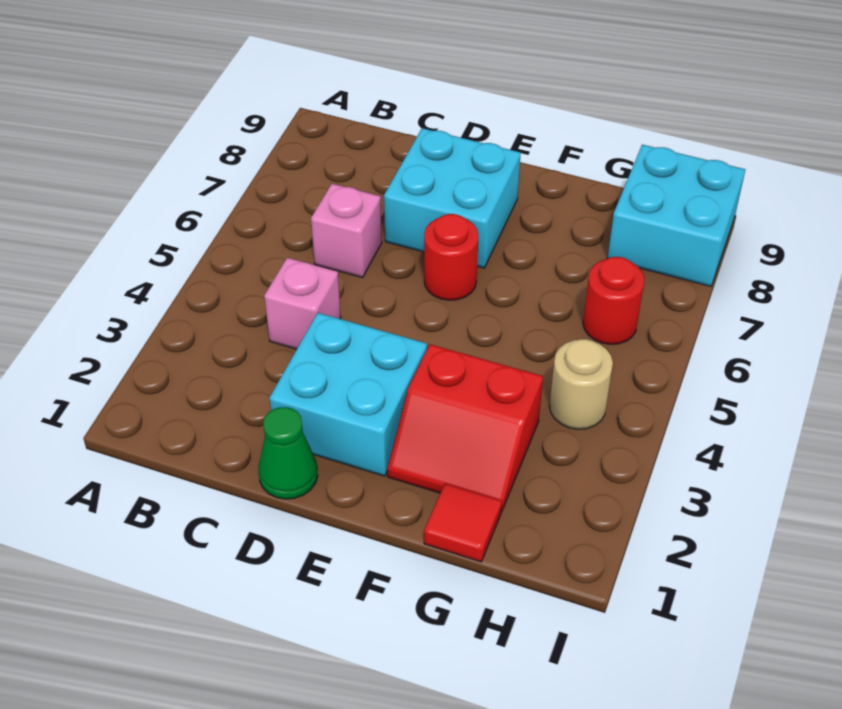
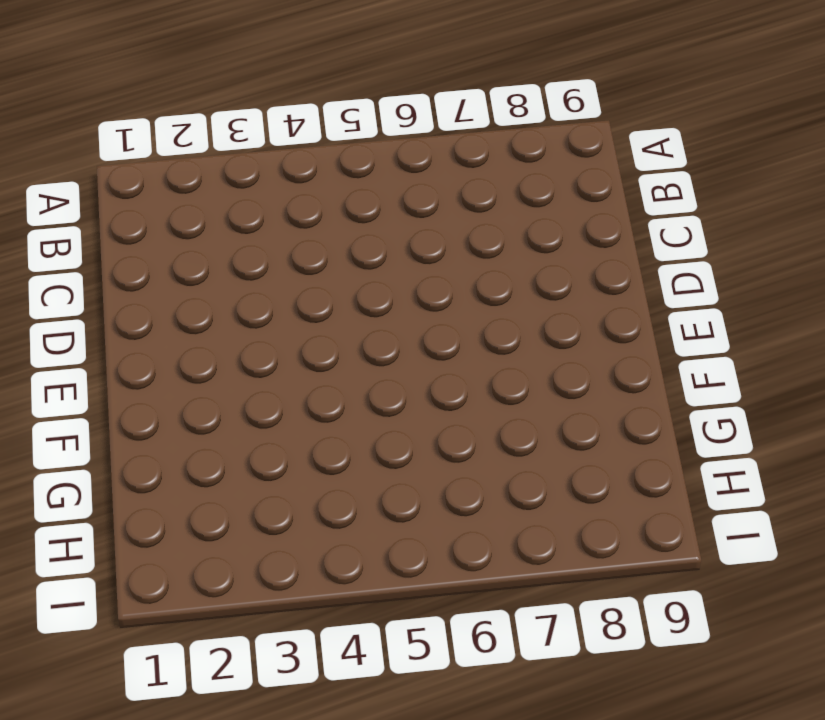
none -> pink 1x1 brick [264,258,341,349]
none -> pink 1x1 brick [311,184,382,278]

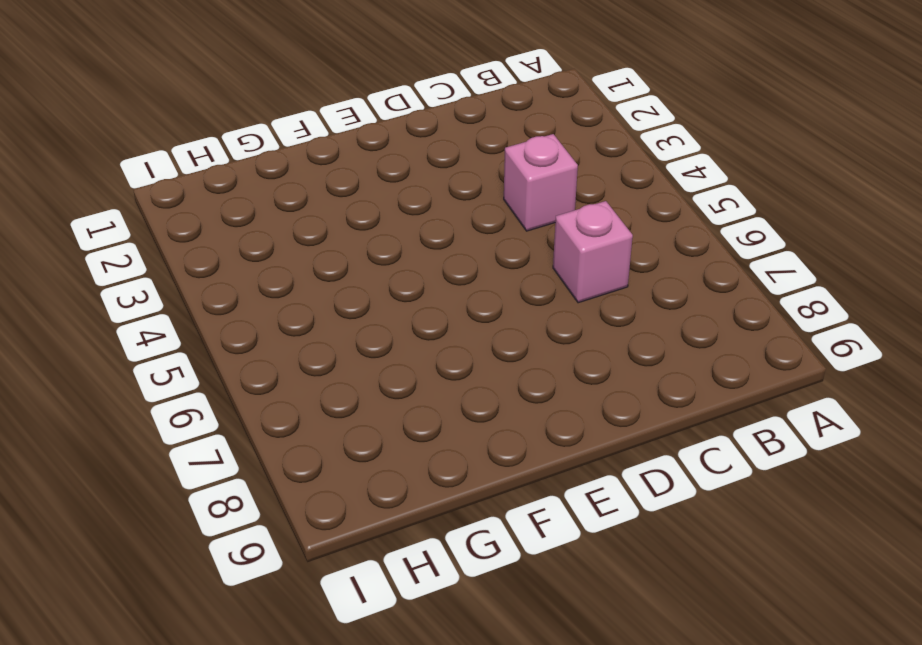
none -> green 1x1 cone [258,407,318,499]
none -> cyan 2x2 brick [270,313,427,476]

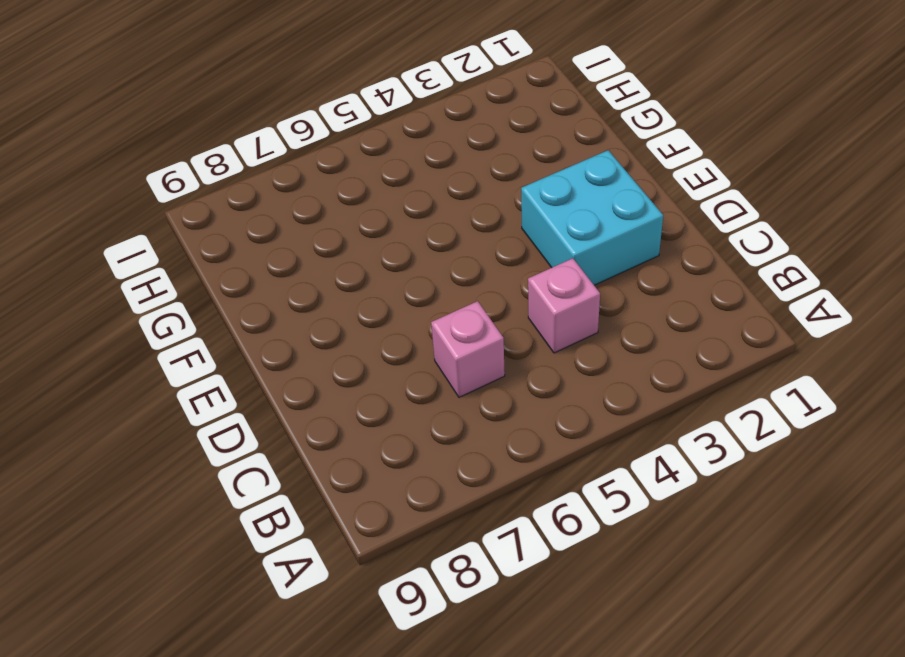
none -> green 1x1 cone [258,407,318,499]
none -> cyan 2x2 brick [384,128,521,268]

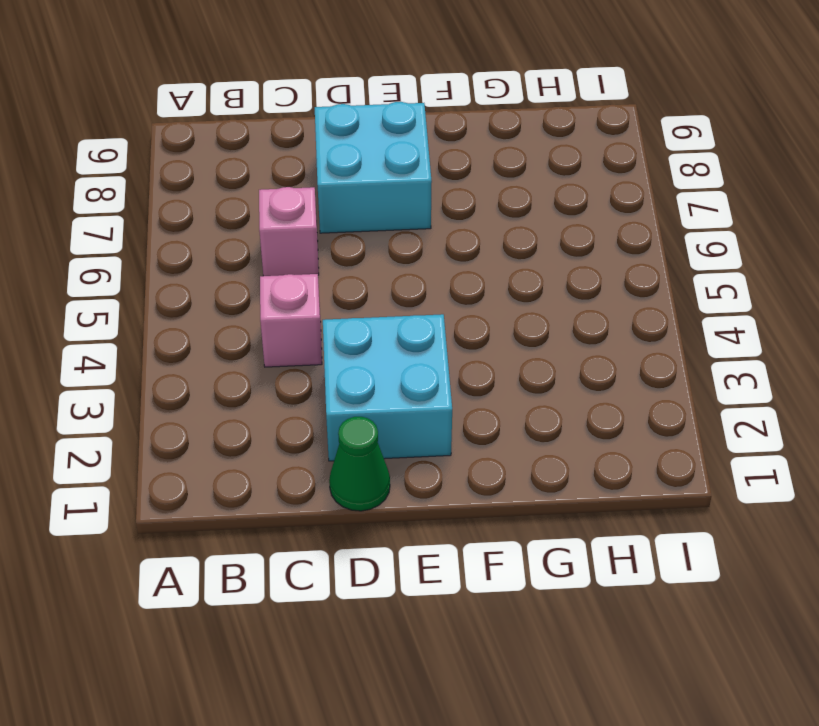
none -> red 1x1 round brick [424,214,478,300]
none -> red 2x2 slope [388,344,543,512]

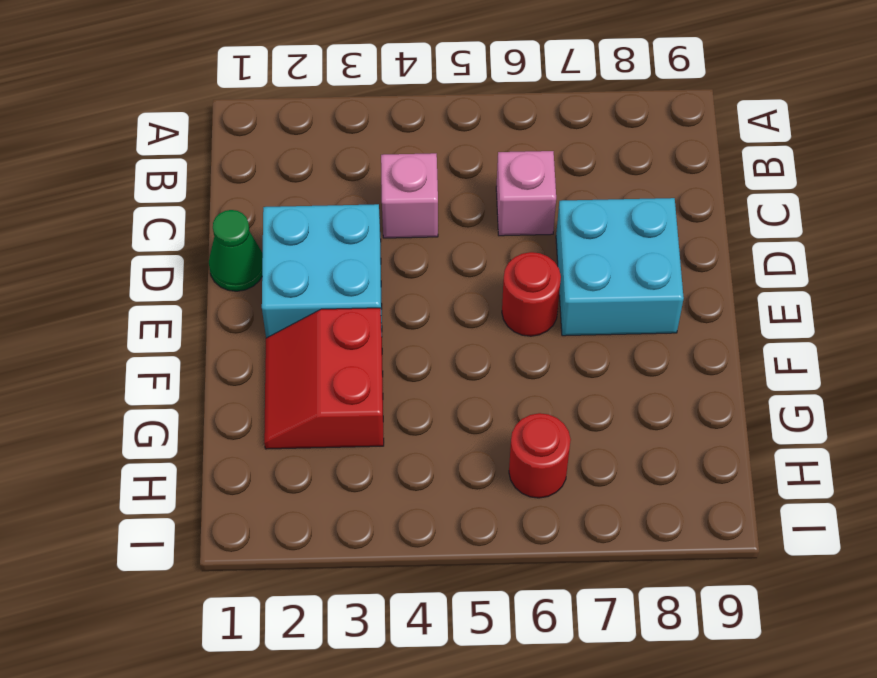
none -> red 1x1 tile [424,483,502,562]
none -> tan 1x1 round brick [550,339,613,429]

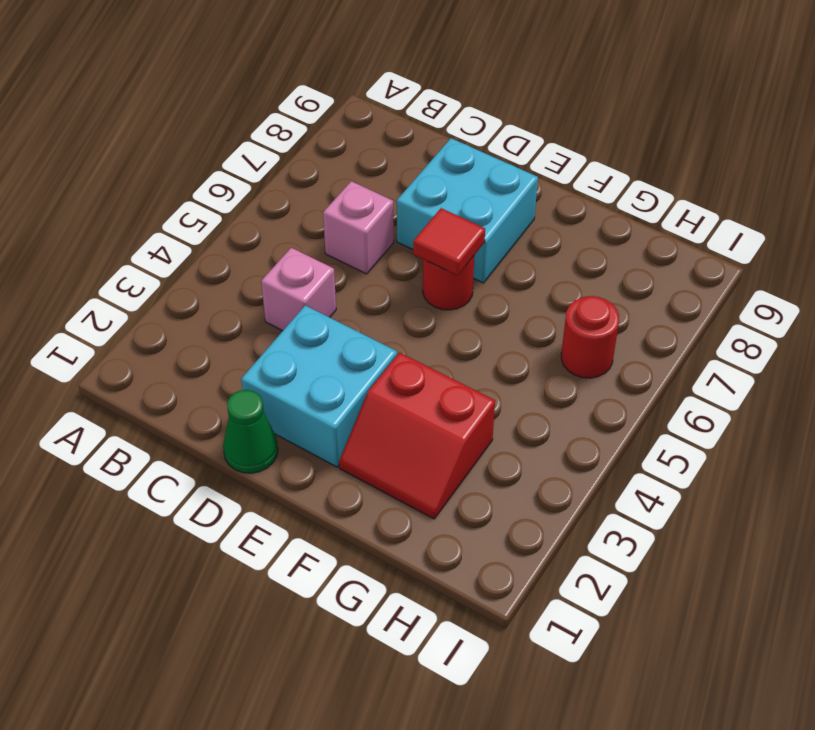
red 1x1 tile [413,208,485,276] -> red 1x1 tile moved to [424,483,502,562]
none -> tan 1x1 round brick [550,339,613,429]
none -> cyan 2x2 brick [608,145,745,286]

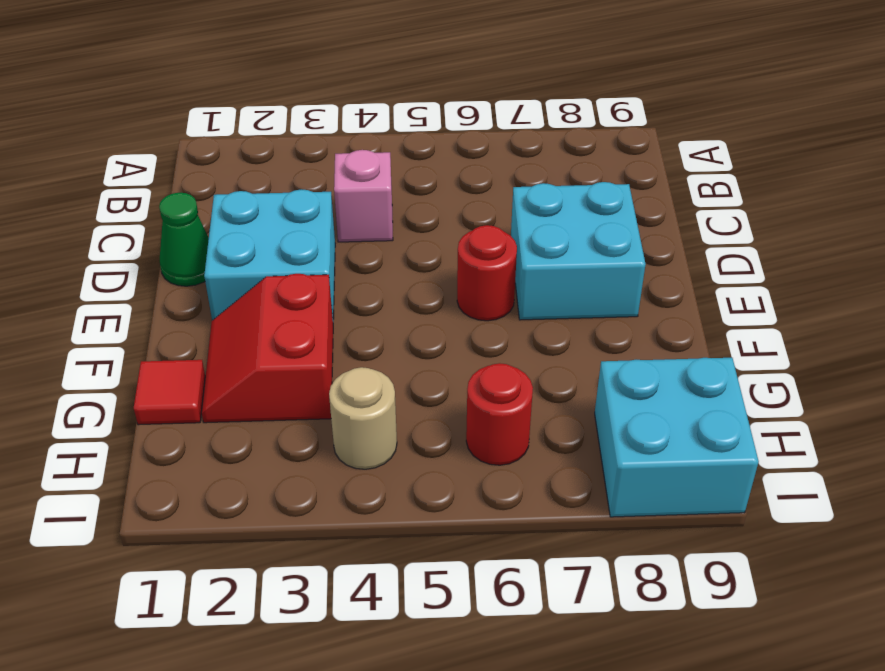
none -> pink 1x1 brick [311,184,382,278]

